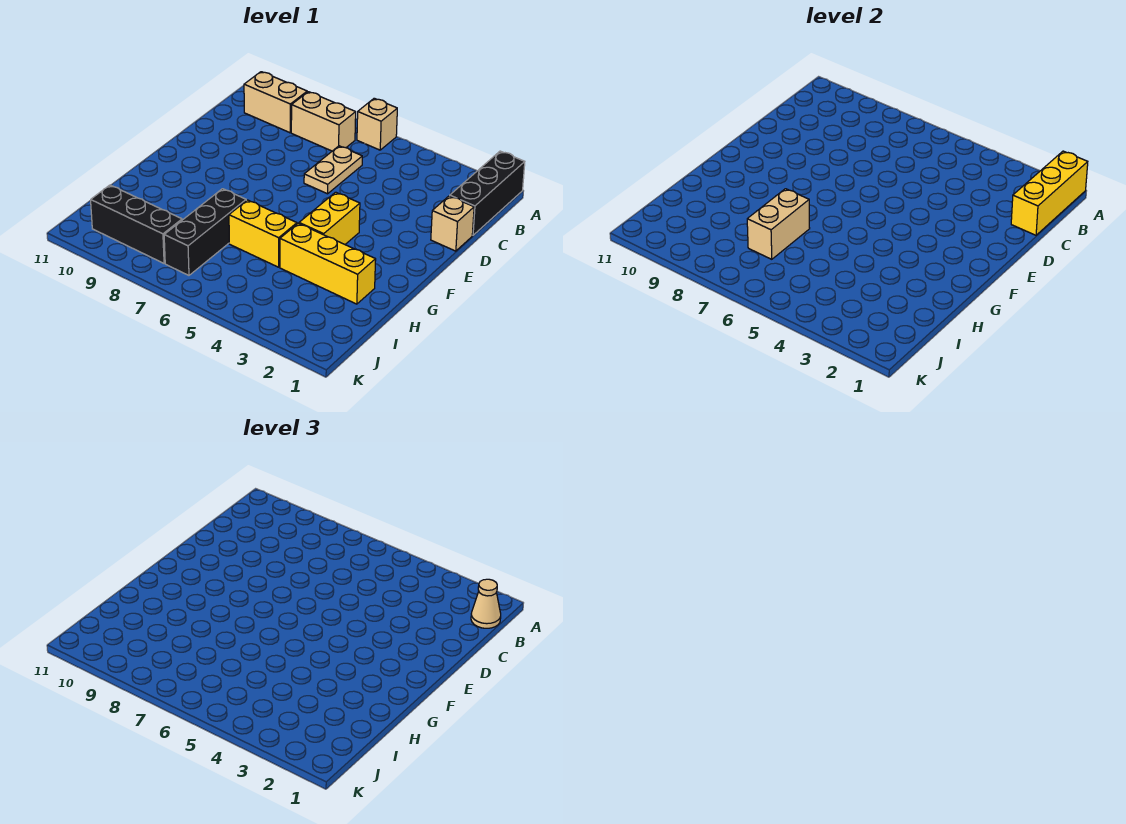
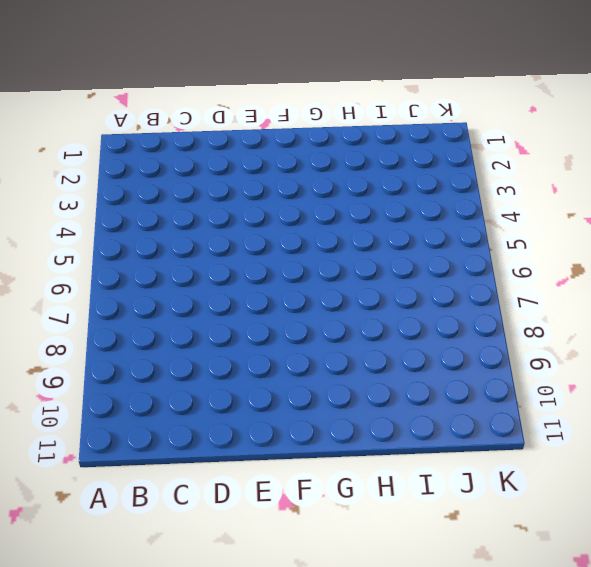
none -> black 1x3 brick [450,151,525,235]
none -> tan 1x1 brick [357,98,397,150]
none -> tan 1x2 brick [291,92,356,151]

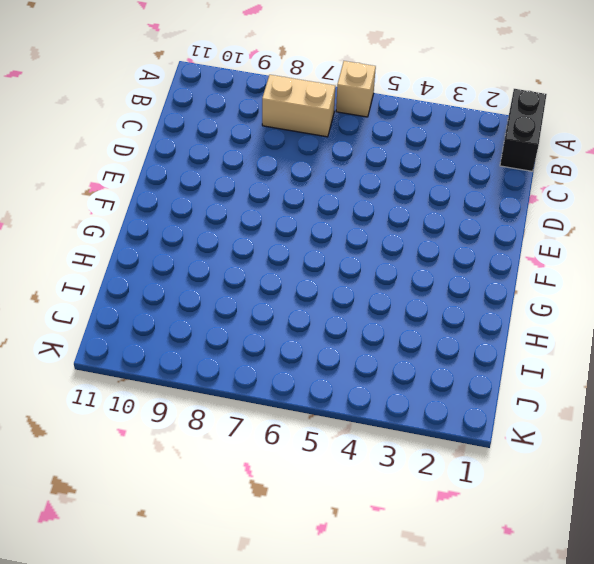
black 1x2 brick [500,89,547,172] -> black 1x3 brick [450,151,525,235]
none -> tan 1x2 brick [244,72,307,133]
none -> tan 1x2 plate [304,146,362,194]
none -> tan 1x1 brick [431,196,474,251]

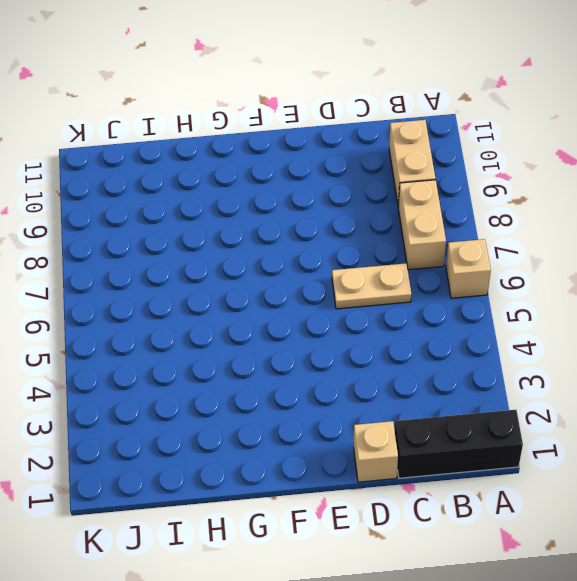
none -> yellow 1x2 brick [299,192,360,244]
none -> yellow 1x3 brick [280,223,376,304]
none -> yellow 1x2 brick [229,200,297,267]

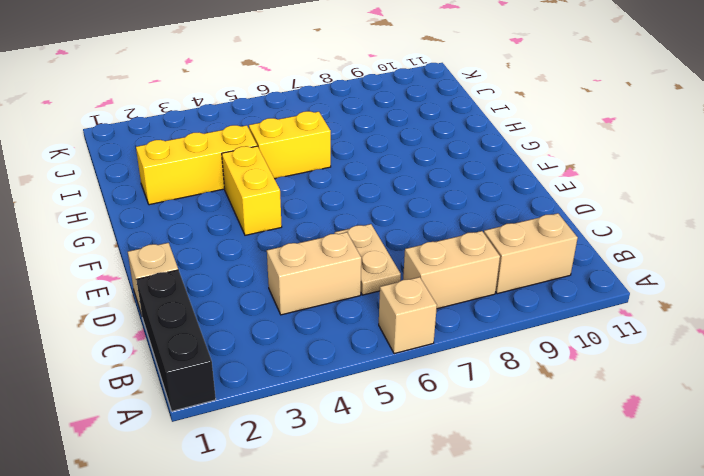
tan 1x2 brick [267,232,361,315] -> tan 1x2 brick turned to [747,189,810,259]
none -> black 1x3 brick [164,189,246,275]
none -> black 1x3 brick [91,185,182,263]
none -> yellow 1x3 brick [1011,151,1088,235]

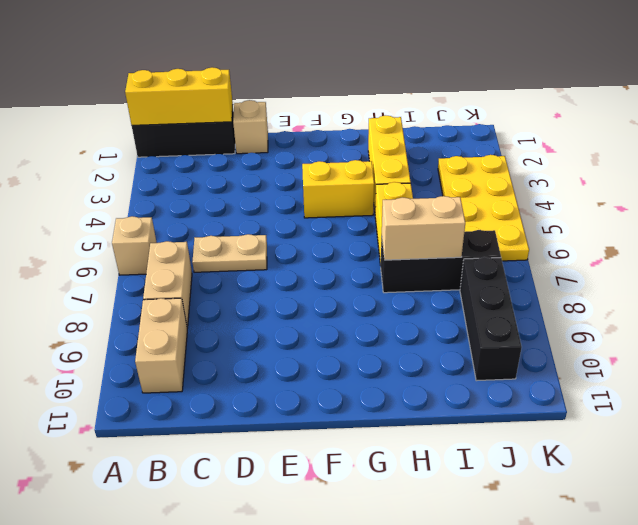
yellow 2x4 plate [438,155,529,261] -> none
none -> tan 1x1 cone [471,579,501,628]

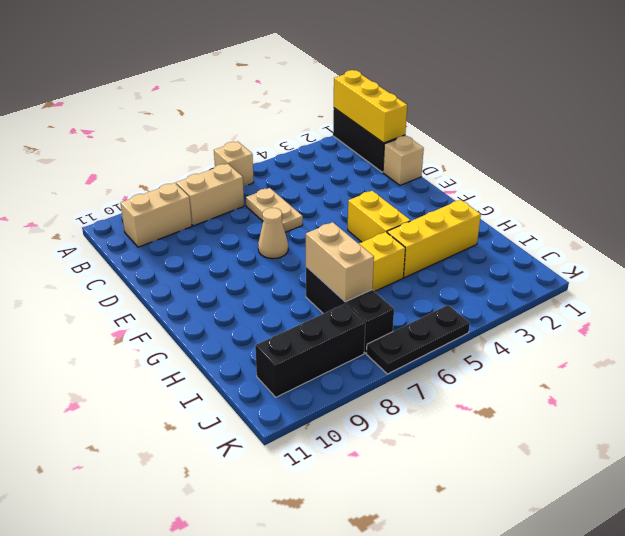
tan 1x1 cone [258,208,288,259] -> tan 1x1 cone moved to [471,579,501,628]
black 1x3 plate [366,305,470,374] -> none

